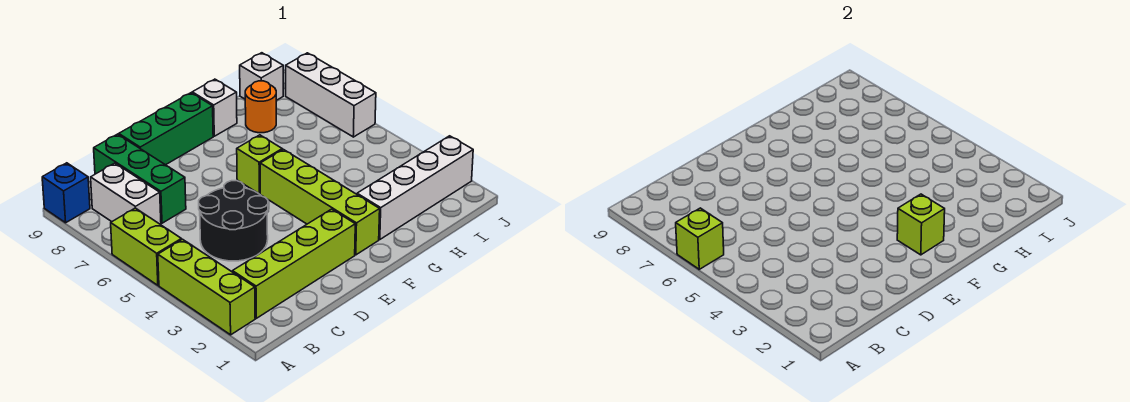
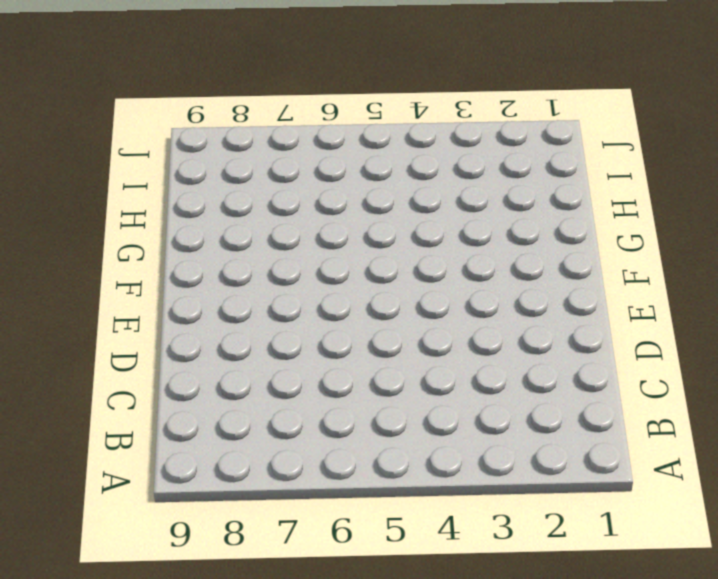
none -> lime 1x3 brick [158,239,255,335]
none -> lime 1x2 brick [111,208,181,285]
none -> blue 1x1 brick [42,163,90,223]

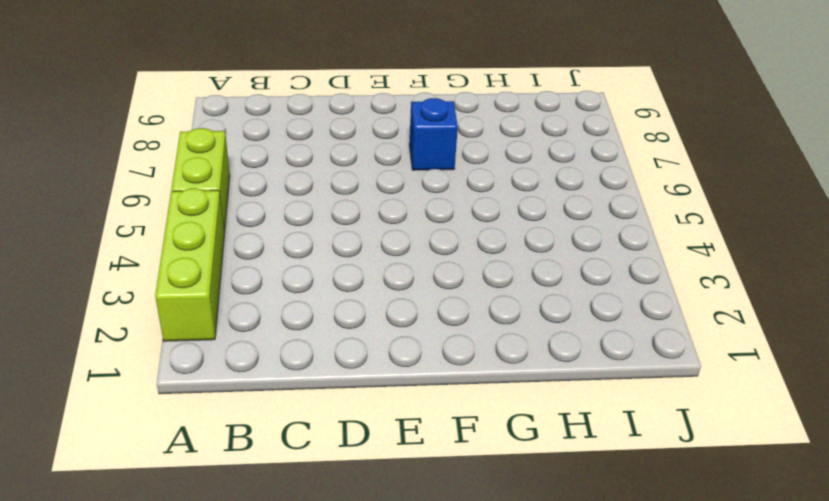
blue 1x1 brick [409,98,458,170] -> blue 1x1 brick moved to [42,163,90,223]
none -> lime 1x4 brick [232,209,355,318]
none -> white 1x2 brick [91,163,161,224]
none -> black 2x2 round brick [199,181,268,261]

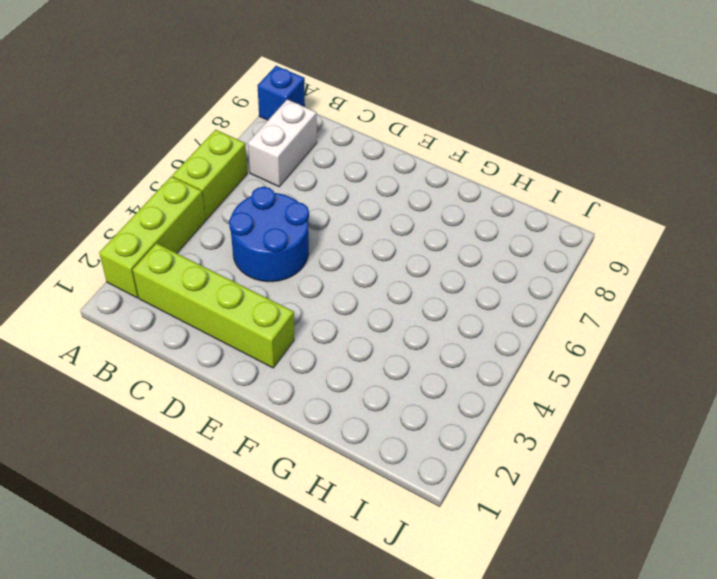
blue 2x2 round brick [229,187,309,282] -> black 2x2 round brick [199,181,268,261]
none -> green 1x3 brick [94,134,186,223]
none -> green 1x3 brick [119,93,213,165]
none -> lime 1x4 brick [260,149,380,255]

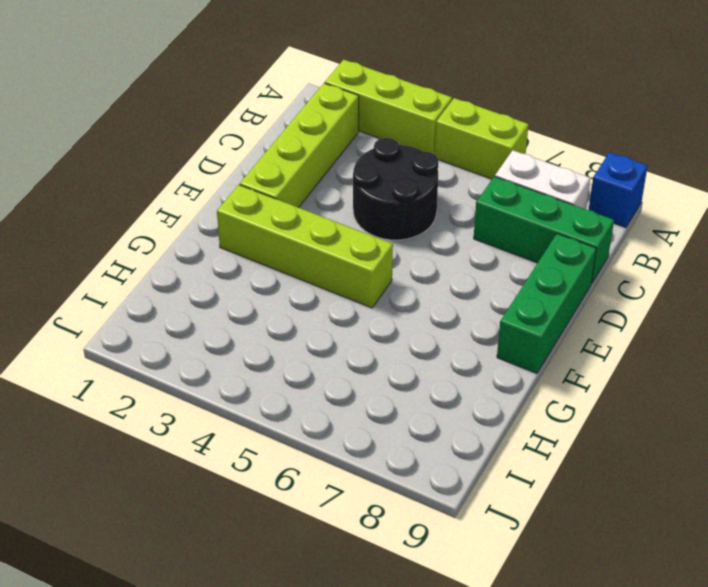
none -> lime 1x1 brick [237,135,282,194]
none -> white 1x4 brick [357,136,473,240]
none -> white 1x1 brick [192,79,237,136]

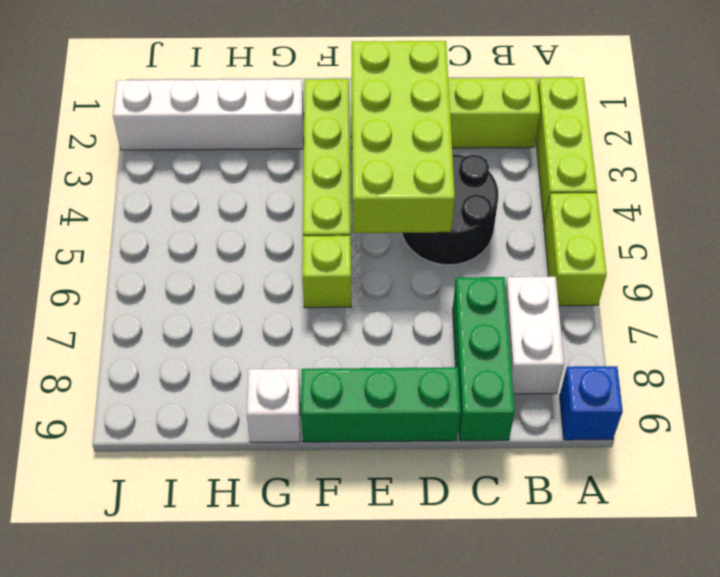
lime 2x4 brick [352,41,455,233] -> none
none -> orange 1x1 round brick [245,81,276,133]
none -> white 1x1 brick [240,53,283,100]
none -> white 1x3 brick [286,53,376,137]

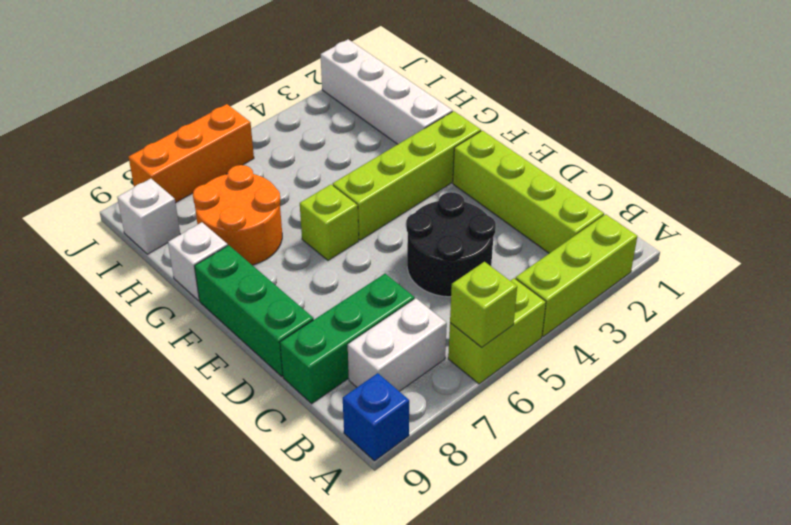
orange 2x2 round brick [193,165,282,265] -> orange 1x1 round brick [245,81,276,133]
orange 1x3 brick [129,104,254,203] -> white 1x3 brick [286,53,376,137]
none -> lime 1x1 brick [897,194,945,255]

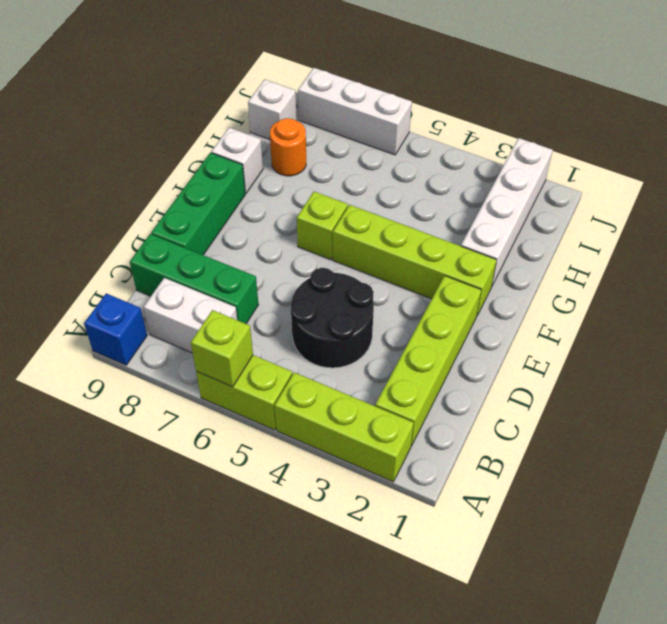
none -> lime 1x1 brick [897,194,945,255]

